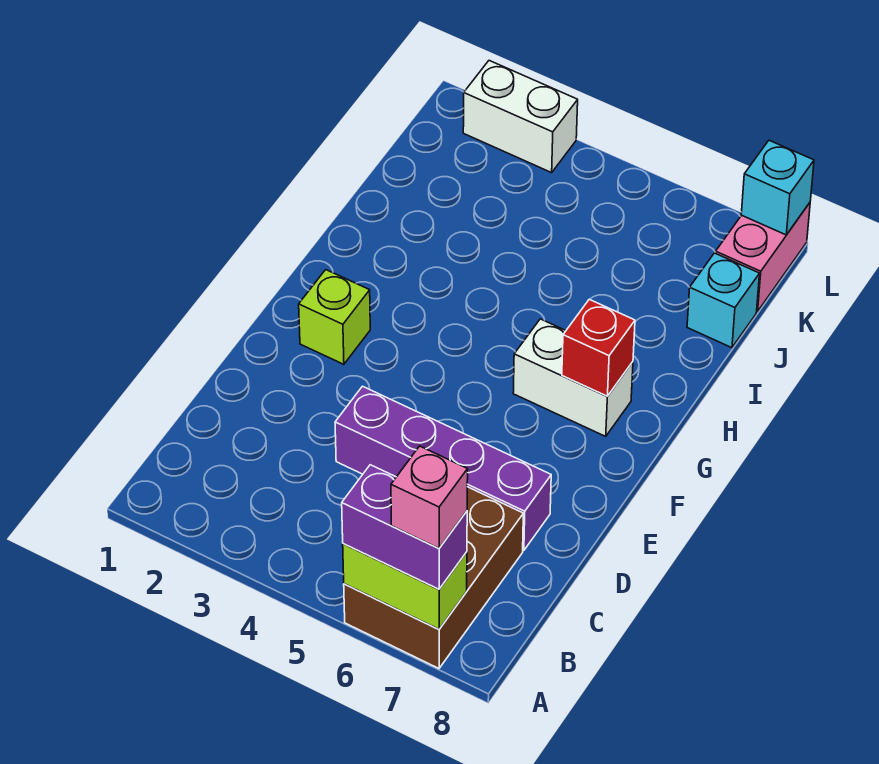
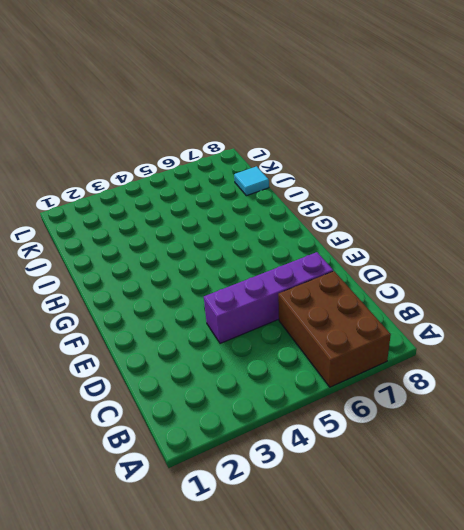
cyan 1x1 tile [234,166,269,196] -> cyan 1x1 brick [687,253,760,348]
none -> lime 1x1 brick [299,270,370,364]
none -> white 1x2 brick [513,319,633,436]
none -> pink 1x2 brick [715,203,810,312]

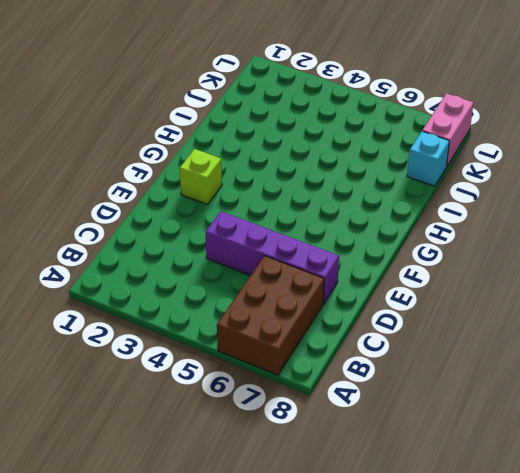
none -> white 1x2 brick [513,319,633,436]
none -> white 1x2 brick [463,61,578,173]
none -> lime 1x2 brick [343,544,467,629]

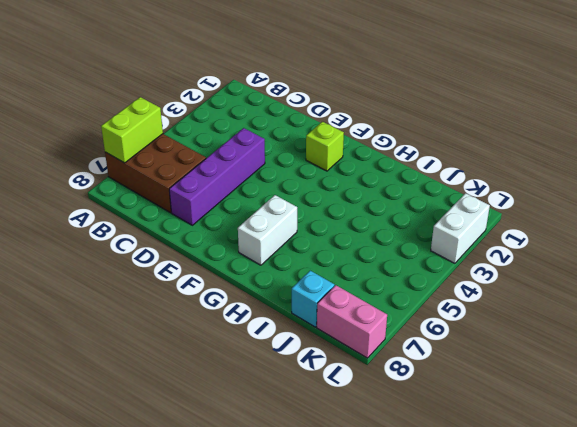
none -> red 1x1 brick [562,299,635,396]
none -> cyan 1x1 brick [741,140,814,235]
none -> purple 1x2 brick [342,465,467,589]

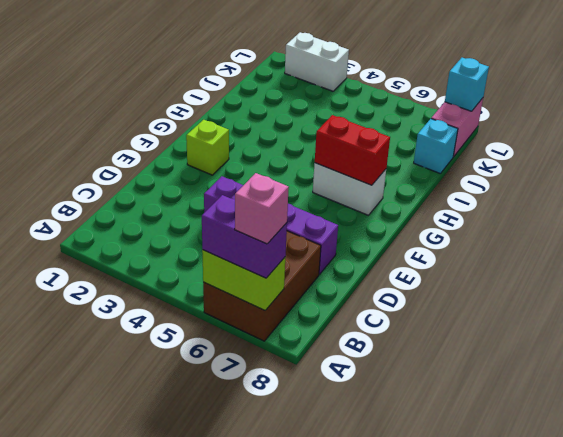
red 1x2 brick [315,115,390,185] -> red 1x1 brick [562,299,635,396]

